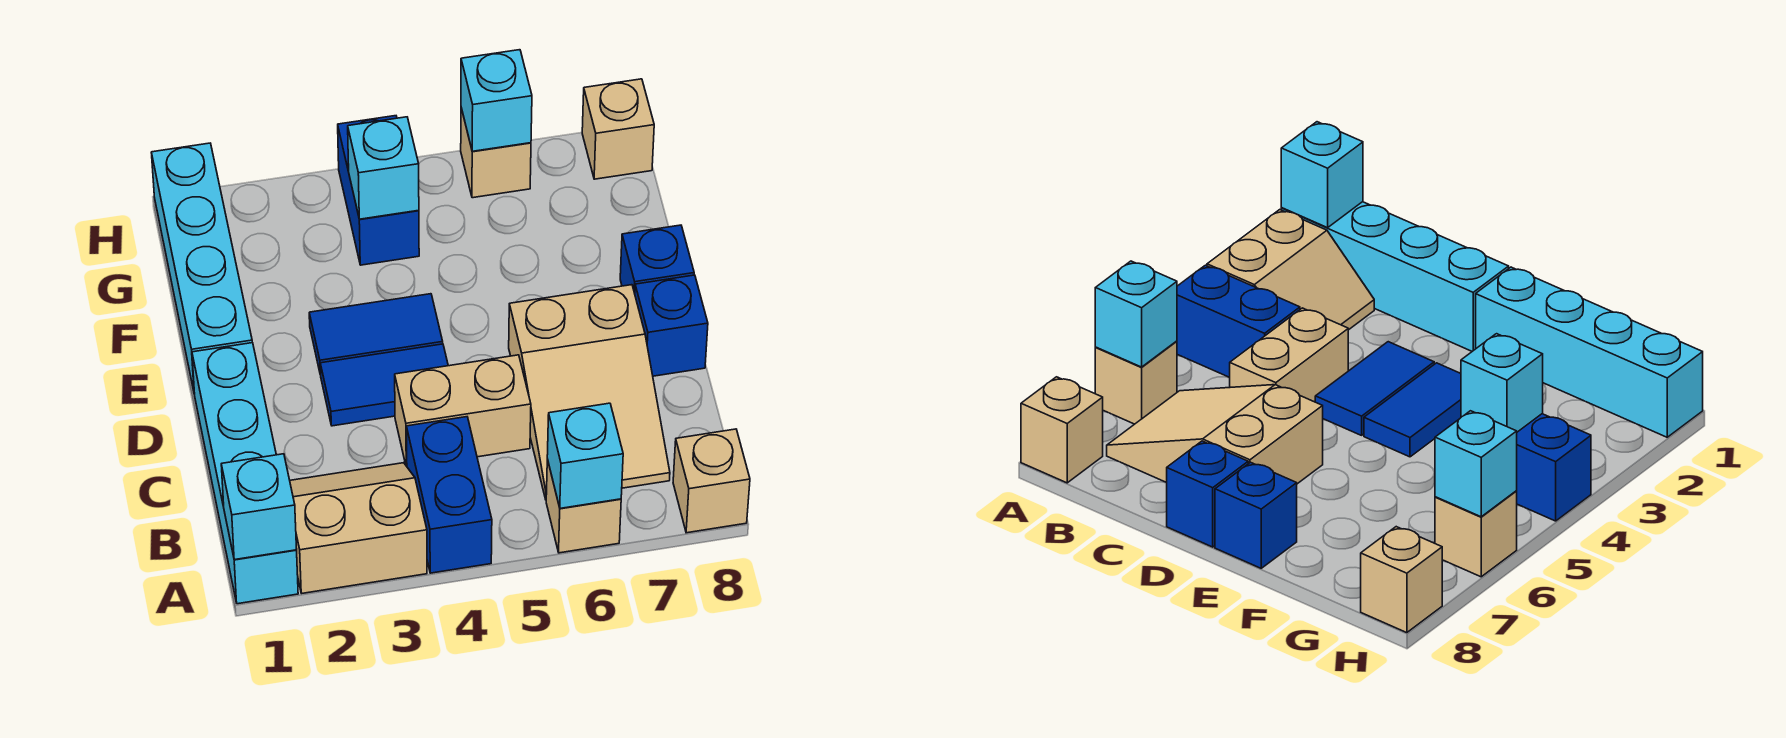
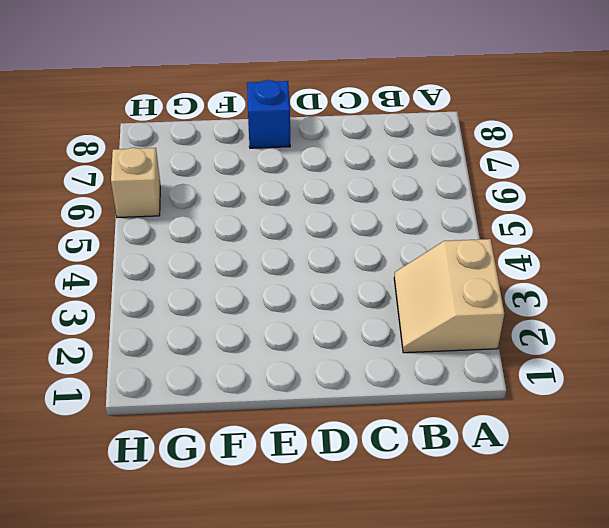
none -> cyan 1x4 brick [192,343,298,604]
none -> blue 1x2 brick [406,417,492,573]
none -> tan 1x1 brick [546,459,621,553]

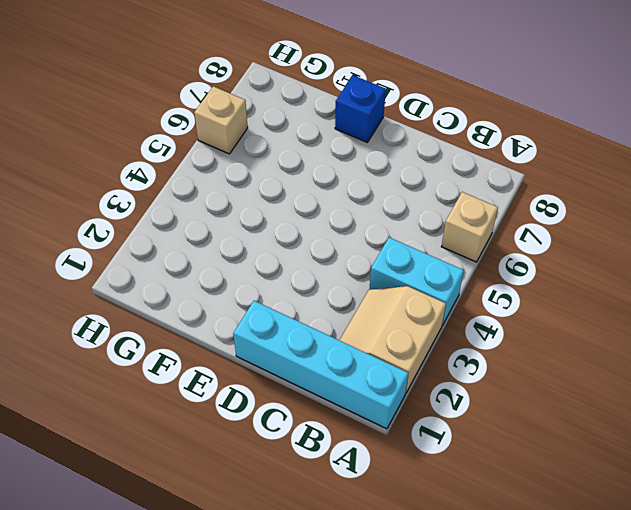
cyan 1x2 brick [369,237,464,325] -> blue 1x2 brick [406,417,492,573]
none -> tan 1x1 brick [673,429,750,533]
none -> tan 2x3 slope [509,285,670,499]
none -> tan 1x2 brick [395,355,531,466]

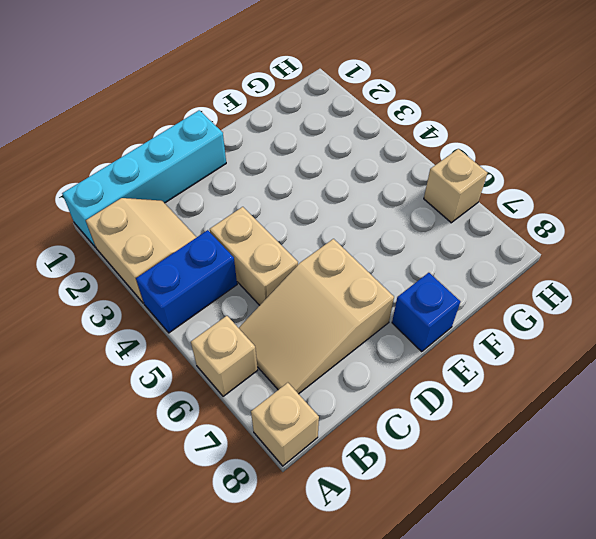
none -> blue 1x2 tile [320,344,448,426]
none -> blue 1x1 brick [635,275,708,376]
none -> cyan 1x4 brick [151,143,252,394]

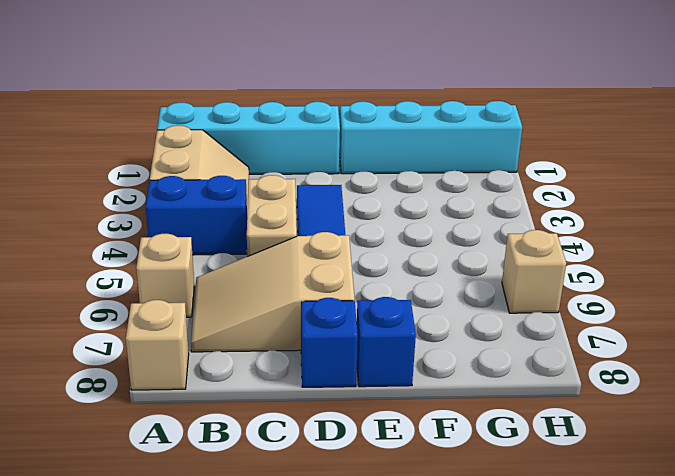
none -> blue 1x2 tile [309,294,443,375]
none -> blue 1x2 brick [338,116,419,265]
none -> tan 1x1 brick [582,79,654,179]

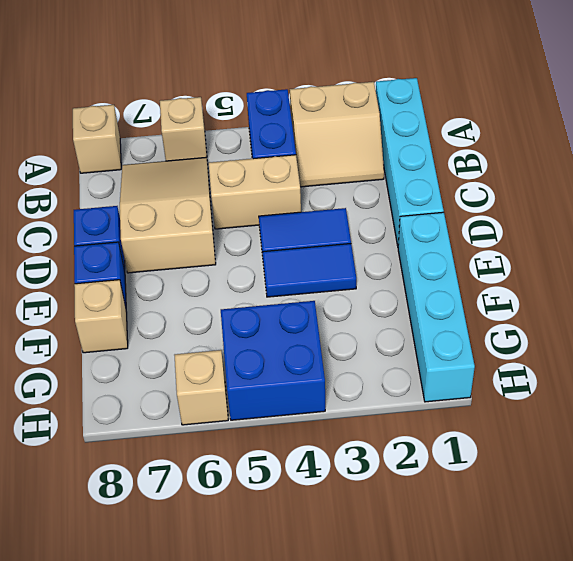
tan 1x1 brick [74,280,128,353] -> tan 1x1 brick moved to [582,79,654,179]
blue 2x2 brick [221,301,325,420] -> blue 1x2 brick [338,116,419,265]
none -> cyan 1x1 brick [221,454,297,560]
none -> cyan 1x1 brick [547,403,623,508]
none -> cyan 1x1 brick [348,117,419,219]

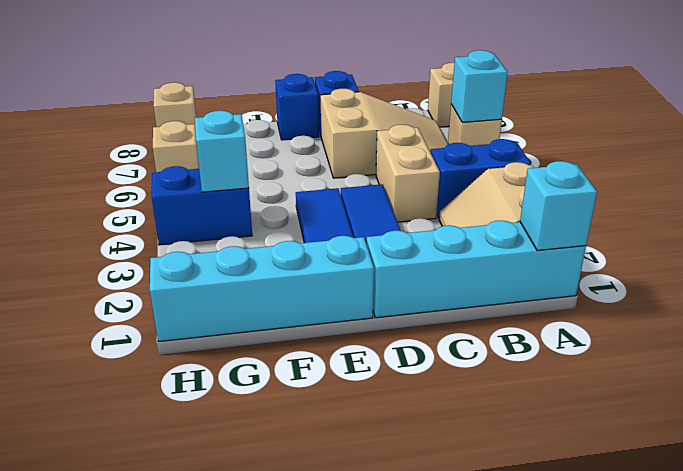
none -> cyan 1x1 brick [461,50,532,151]

